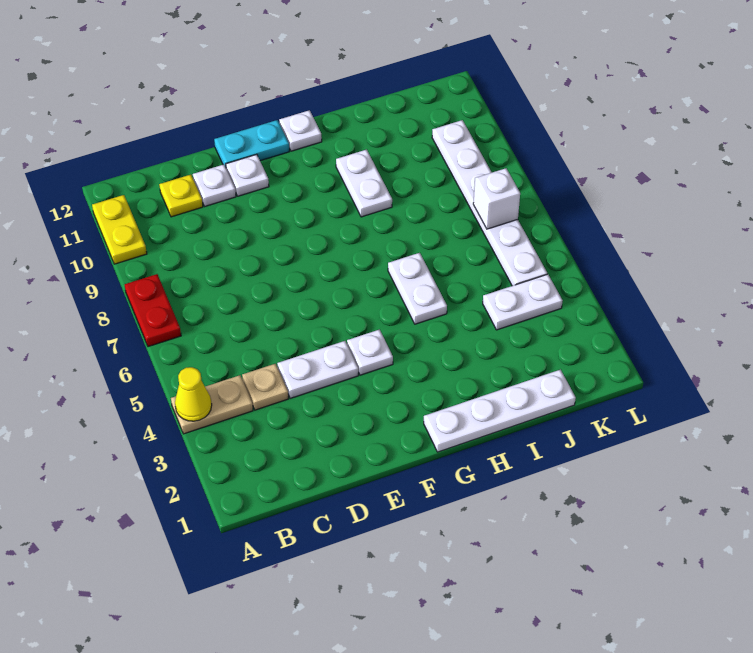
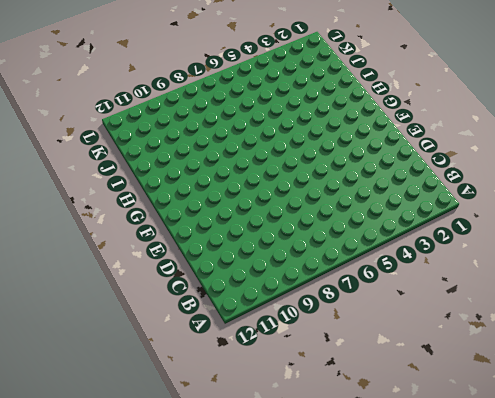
none -> tan 1x2 plate [171,375,253,434]
none -> red 1x2 plate [125,274,181,347]
none -> yellow 1x2 plate [92,195,147,264]

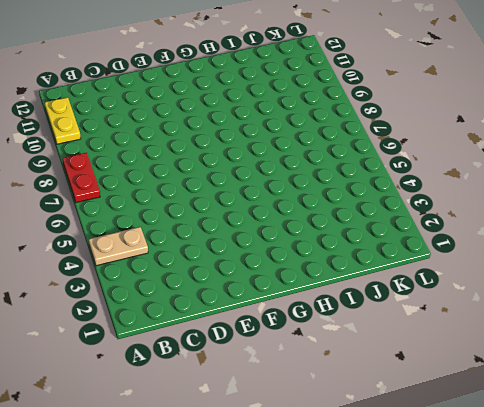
none -> tan 1x1 plate [242,364,288,410]
none -> yellow 1x1 plate [159,175,203,217]
none -> white 1x2 plate [277,341,358,398]

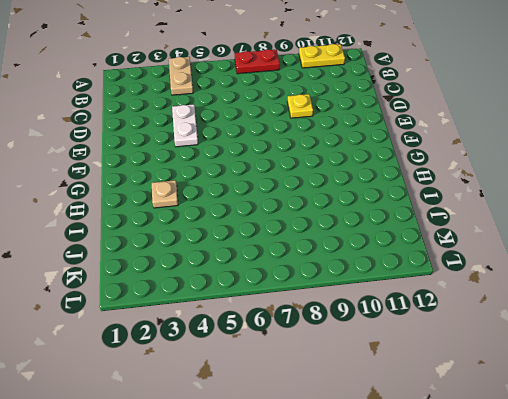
yellow 1x1 plate [287,94,313,118] -> yellow 1x1 plate moved to [159,175,203,217]
tan 1x1 plate [152,180,178,208] -> tan 1x1 plate moved to [242,364,288,410]
none -> white 1x1 plate [193,165,236,206]
none -> white 1x1 plate [226,154,269,196]
none -> cyan 1x2 plate [214,120,289,167]

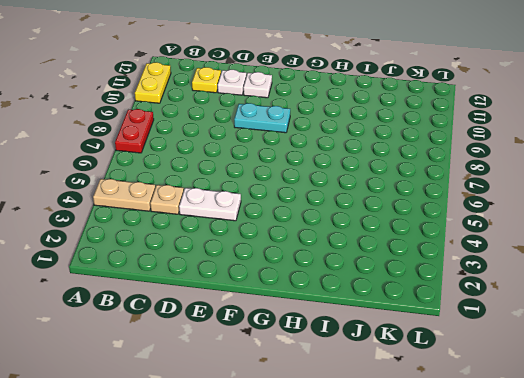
cyan 1x2 plate [234,103,290,133] -> cyan 1x2 plate moved to [214,120,289,167]
none -> white 1x1 plate [347,330,393,375]
none -> white 1x4 plate [424,370,576,452]
none -> white 1x1 plate [279,110,322,151]

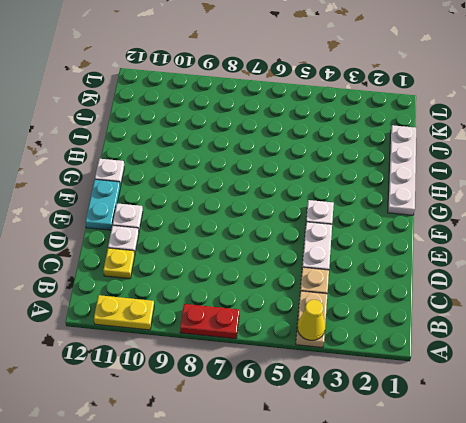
none -> white 1x2 plate [388,253,447,324]
none -> white 1x2 plate [336,150,392,217]
none -> white 1x2 plate [483,274,563,330]

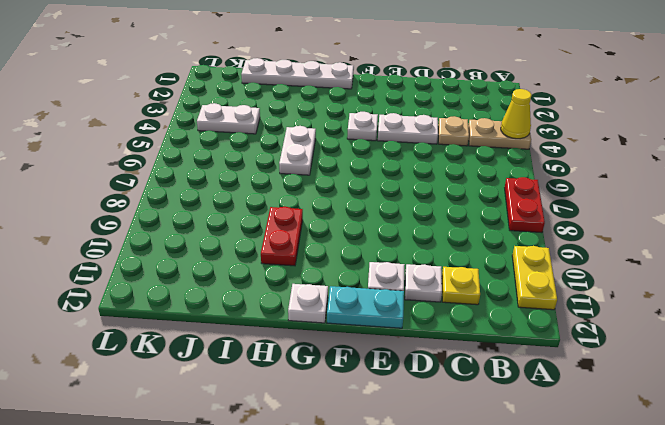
red 1x2 plate [261,207,303,266] -> white 1x2 plate [336,150,392,217]
none -> white 1x6 plate [432,120,547,286]
none -> white 1x1 brick [473,168,520,229]

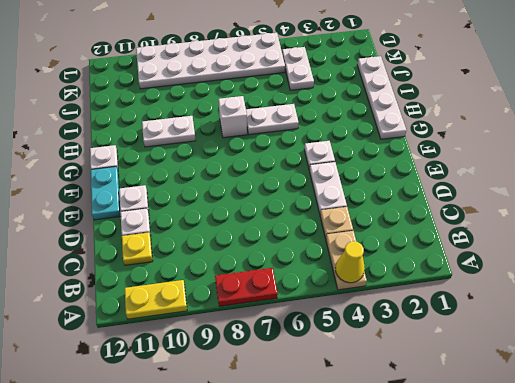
white 1x1 brick [218,96,247,138] -> white 1x1 brick moved to [473,168,520,229]
white 2x6 plate [136,33,285,89] -> white 1x6 plate [432,120,547,286]

